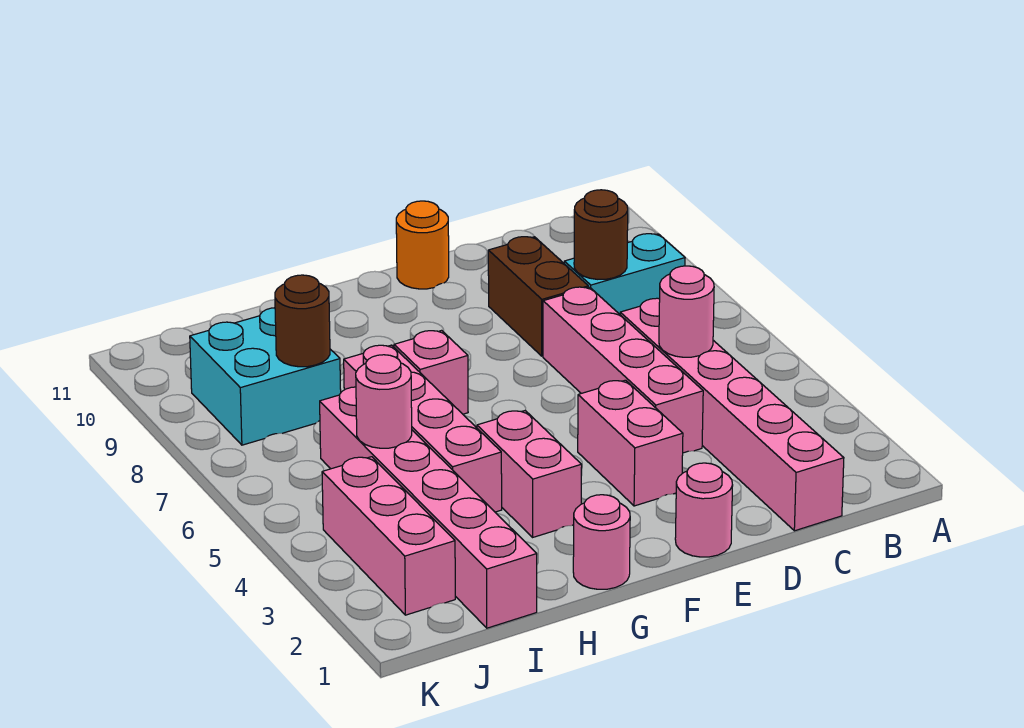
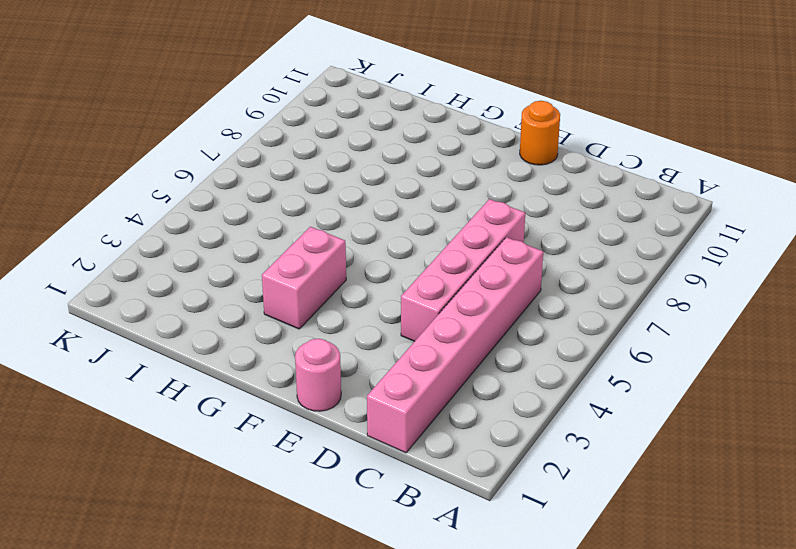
none -> cyan 1x2 brick [564,234,685,314]
none -> brown 1x2 brick [488,237,588,356]
none -> pink 1x2 brick [578,380,683,506]

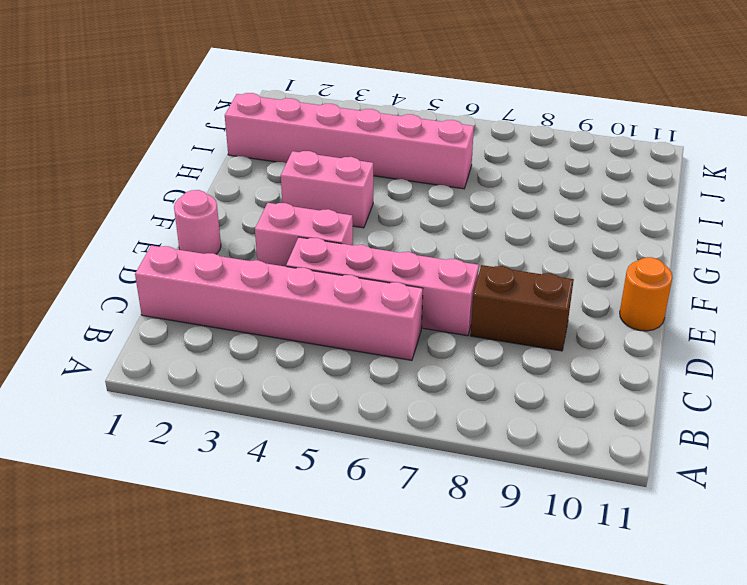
none -> cyan 1x2 brick [564,234,685,314]
none -> pink 1x1 round brick [573,495,630,589]
none -> pink 1x1 brick [394,330,468,414]

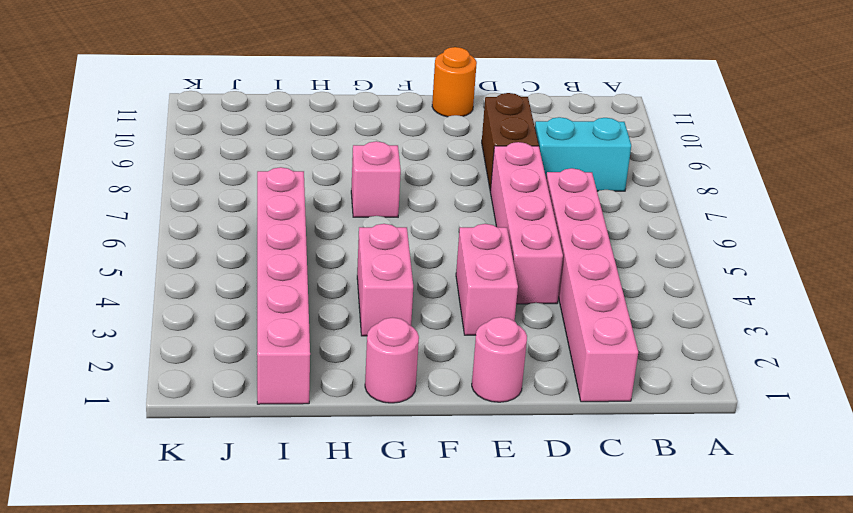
none -> pink 1x4 brick [344,345,502,512]
none -> cyan 2x2 brick [190,308,341,445]
none -> pink 1x3 brick [322,457,455,615]

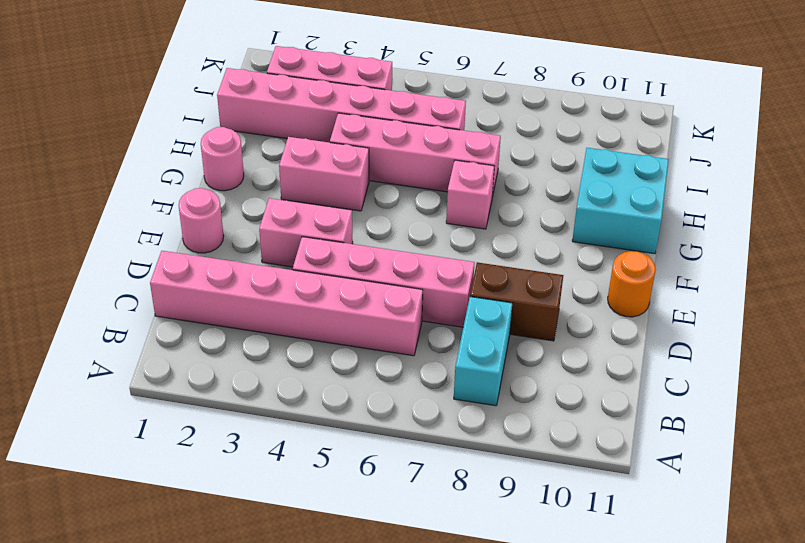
cyan 2x2 brick [572,148,669,254] -> cyan 2x2 brick moved to [190,308,341,445]
none -> pink 1x1 round brick [659,266,714,357]
none -> brown 1x1 round brick [574,190,628,279]
none -> pink 1x1 round brick [356,355,412,448]

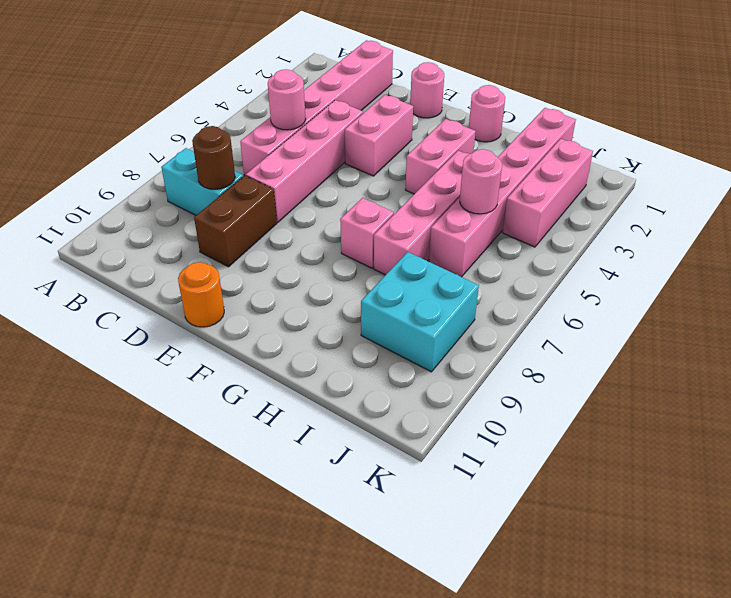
none -> brown 1x1 round brick [275,275,330,367]

